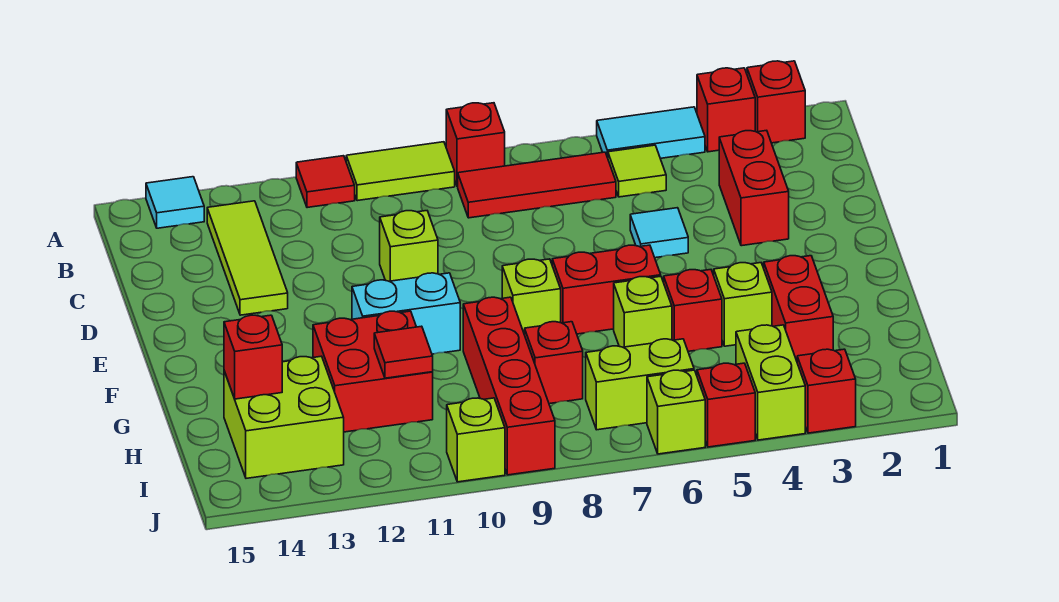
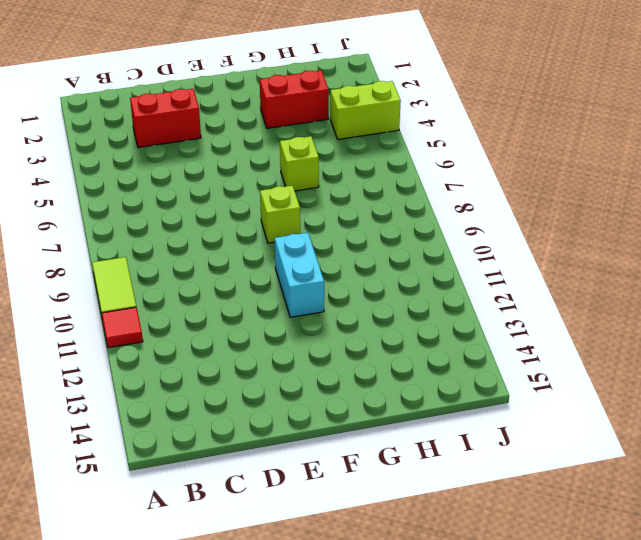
none -> red 1x1 brick [747,61,805,143]
none -> red 1x1 brick [697,68,755,152]
none -> cyan 1x2 tile [597,107,705,158]
none -> red 1x1 brick [446,103,505,187]

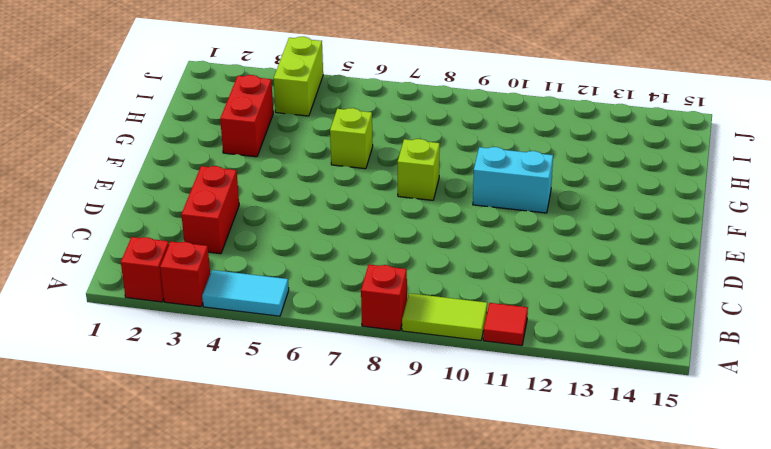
none -> cyan 1x1 tile [146,177,204,228]
none -> lime 1x1 tile [608,145,666,197]
none -> red 1x3 tile [458,152,616,218]
none -> lime 1x3 tile [207,201,288,315]

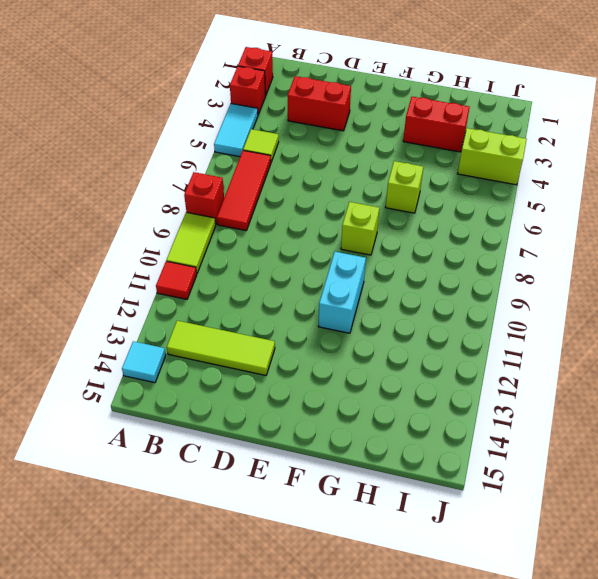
none -> cyan 1x1 tile [630,208,688,258]
none -> lime 1x1 brick [380,211,438,281]
none -> red 1x2 brick [552,245,661,334]
none -> lime 1x1 brick [714,263,772,346]

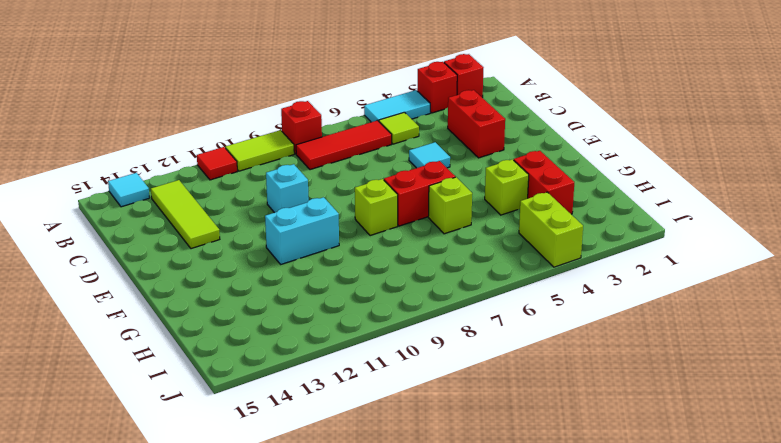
cyan 1x1 brick [266,164,309,213] -> lime 1x1 brick [380,211,438,281]
none -> red 1x1 brick [664,270,722,351]
none -> red 1x4 brick [463,297,555,475]
none -> red 2x2 brick [313,311,433,432]
none -> red 1x1 brick [525,322,583,404]

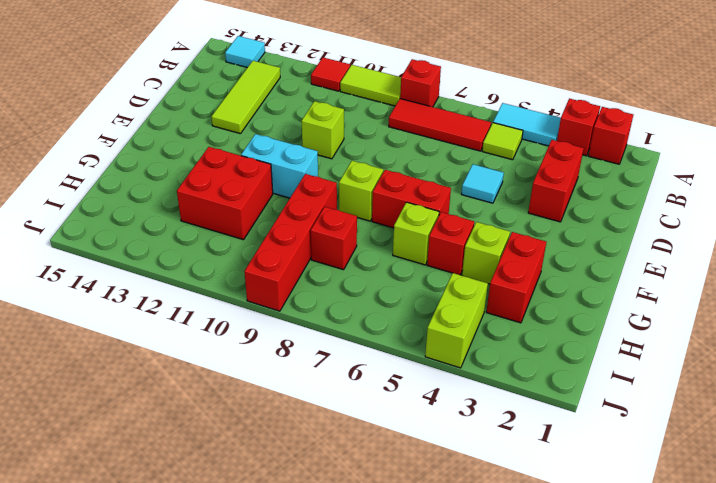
none -> lime 2x2 brick [224,356,344,478]
none -> lime 1x2 brick [586,339,694,430]
none -> red 1x1 brick [797,349,856,433]
none -> red 1x1 brick [697,363,755,447]

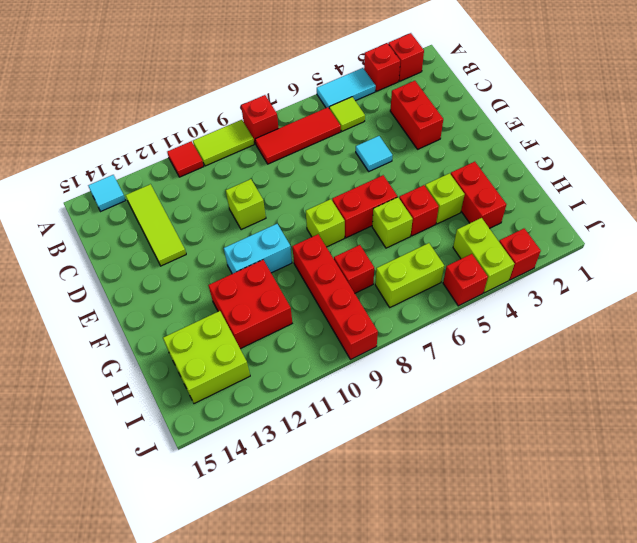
none -> lime 1x1 brick [647,370,705,454]
none -> lime 1x1 brick [447,398,505,482]
none -> red 1x1 tile [374,326,433,378]
none -> red 1x1 brick [224,315,282,399]

